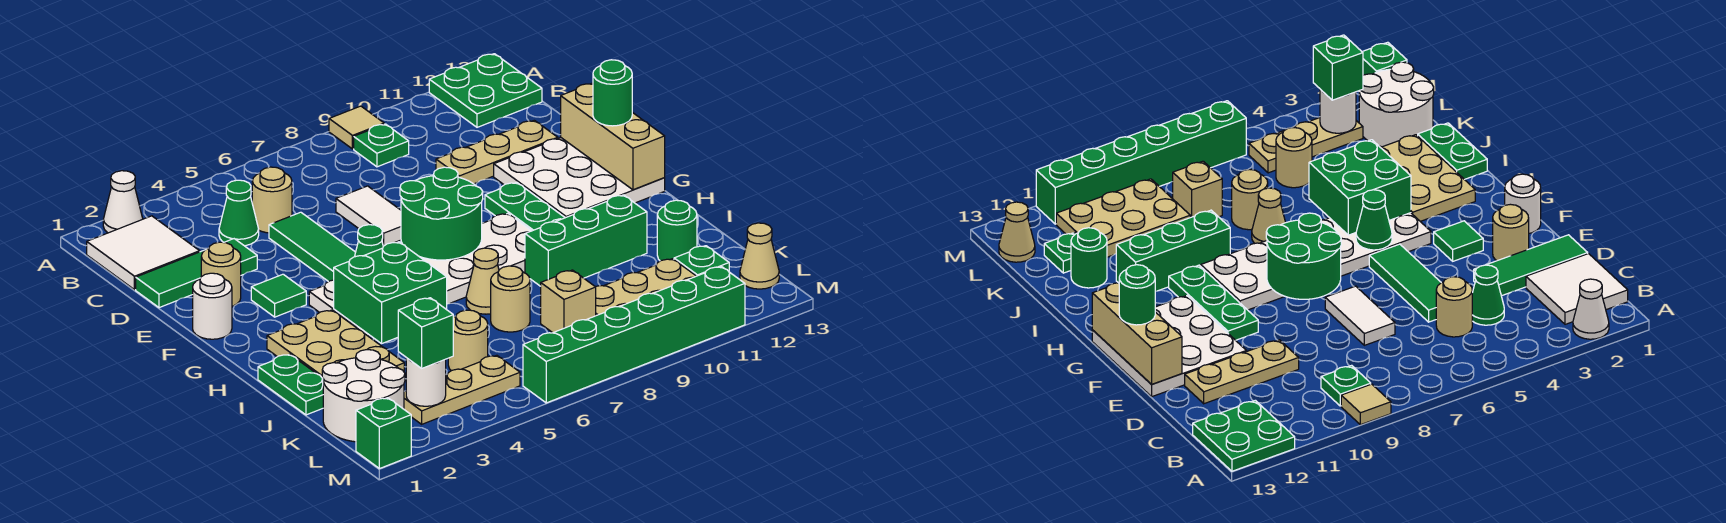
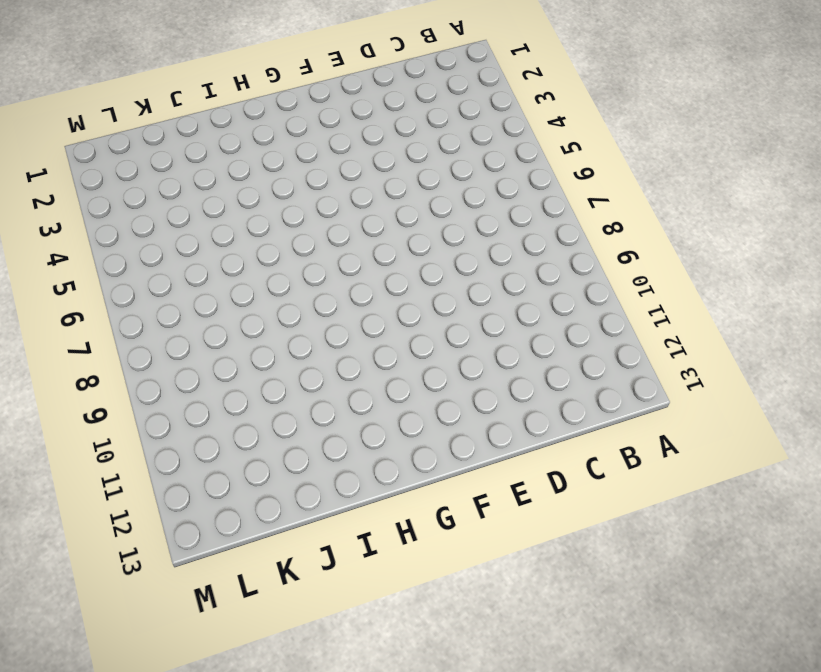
none -> white 1x1 cone [103,171,143,233]
none -> tan 1x1 tile [329,106,384,149]
none -> green 2x2 plate [429,54,542,127]
none -> white 2x2 tile [87,216,200,290]

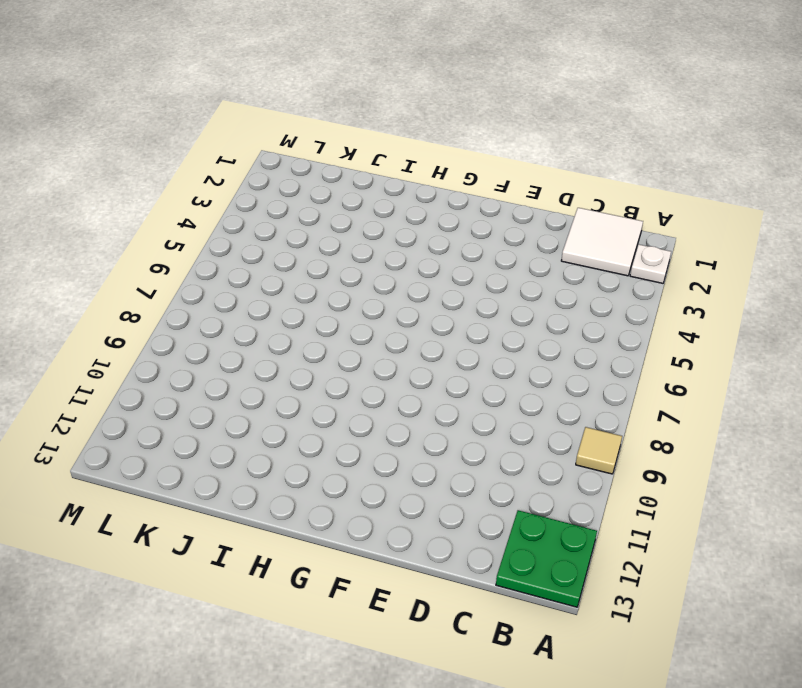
white 1x1 plate [630,244,671,283] -> white 1x1 cone [103,171,143,233]
none -> green 1x1 plate [354,124,409,167]
none -> green 1x1 cone [219,180,259,246]
none -> tan 1x1 round brick [252,167,292,233]
none -> green 1x3 tile [136,239,257,308]

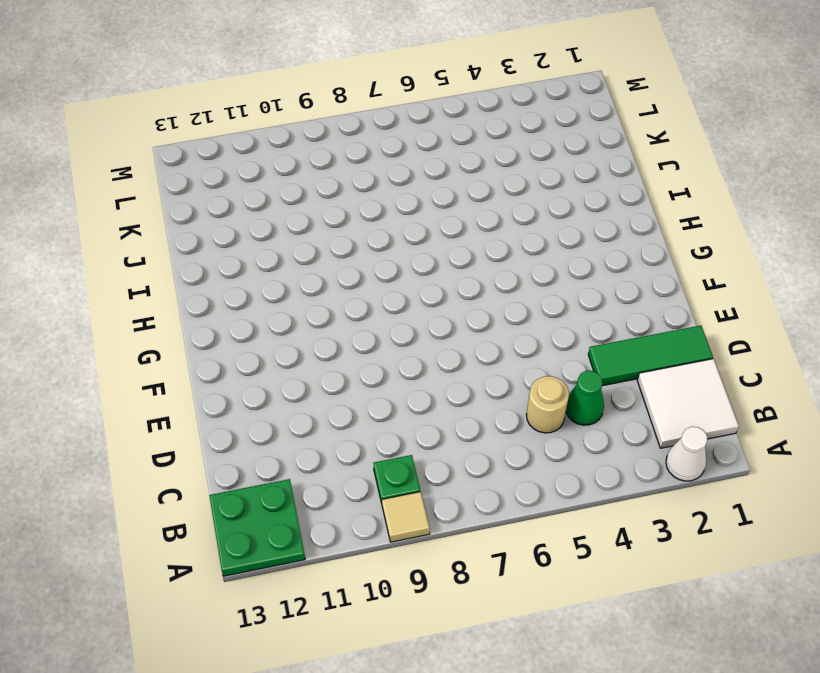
none -> green 1x3 tile [269,212,356,282]
none -> white 1x2 tile [336,186,401,246]
none -> tan 1x3 plate [436,120,558,184]
none -> tan 1x1 round brick [201,242,241,306]

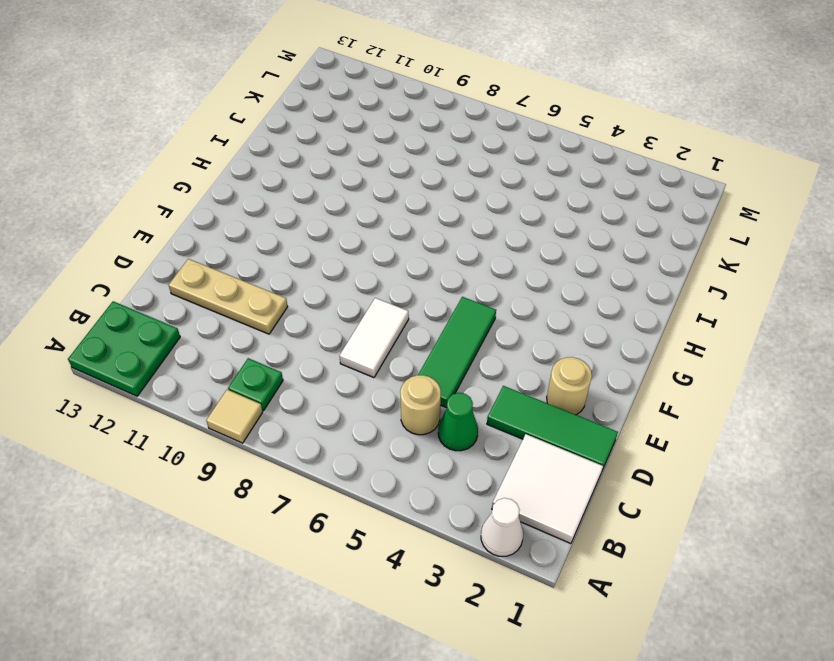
none -> white 3x3 plate [494,138,665,218]
none -> white 1x1 round brick [193,273,232,339]
none -> green 1x1 tile [251,274,306,317]
none -> green 1x3 plate [485,182,565,231]

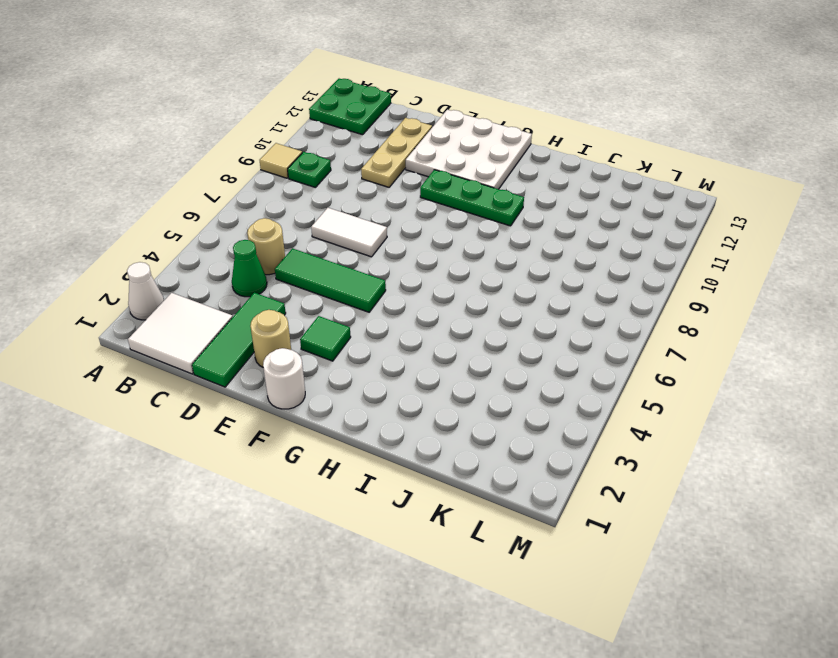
none -> white 2x6 plate [309,213,531,336]
none -> tan 2x3 plate [267,310,404,377]
none -> green 1x2 plate [258,354,323,415]
none -> tan 1x1 cone [466,248,499,314]

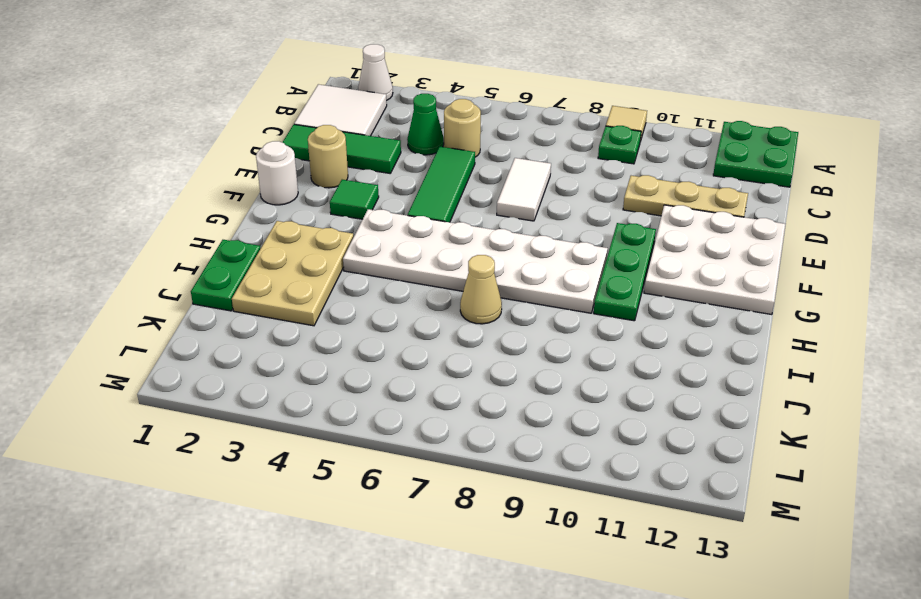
none -> green 1x3 brick [525,195,647,286]
none -> tan 1x1 round brick [491,266,530,332]
none -> green 1x1 round brick [657,200,697,261]
none -> white 2x2 round brick [322,350,405,442]

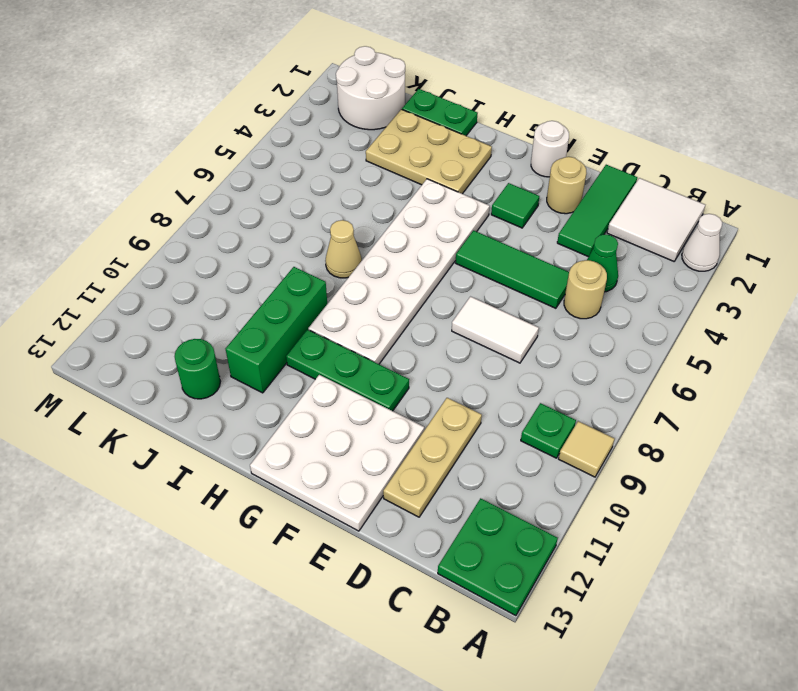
none -> tan 1x1 round brick [491,266,530,332]
none -> tan 1x1 round brick [448,310,488,371]
none -> tan 1x1 brick [541,270,596,333]
none -> tan 2x3 plate [596,259,696,316]

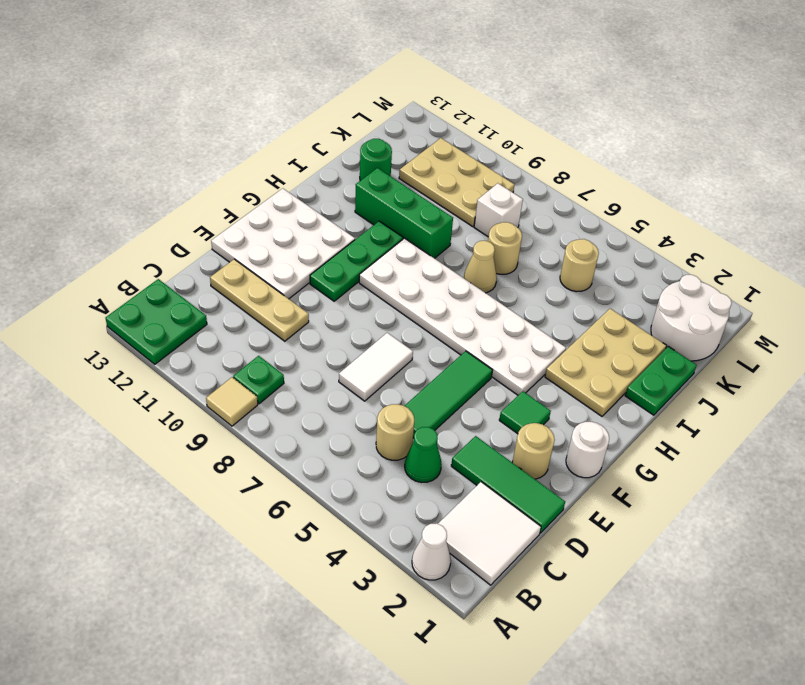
white 1x1 brick [474,183,523,237] -> tan 1x1 brick [541,270,596,333]
none -> green 1x1 plate [674,246,729,276]
none -> tan 1x3 plate [404,355,520,424]
none -> tan 1x1 cone [740,223,779,289]
none -> green 1x1 brick [356,398,411,469]

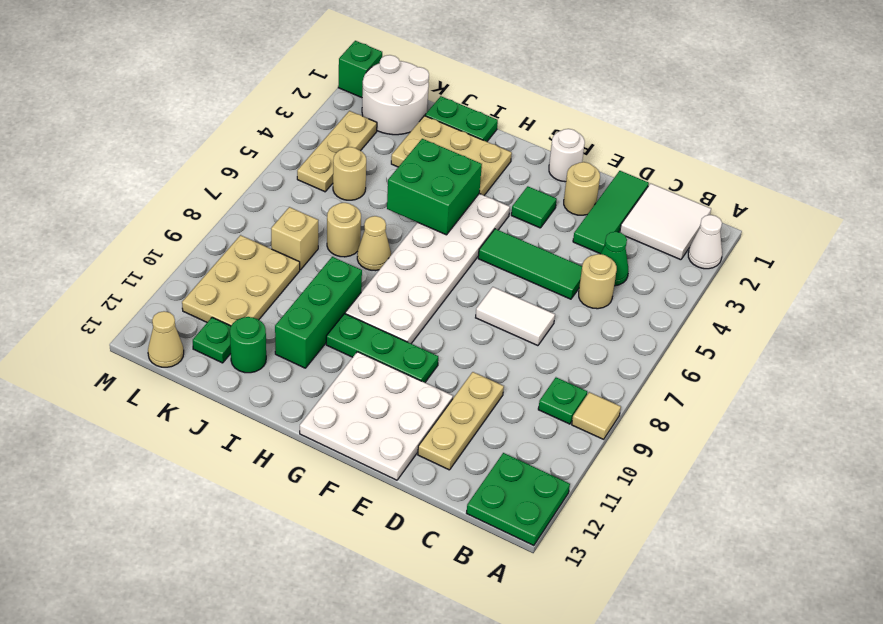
none -> green 1x6 brick [523,267,745,403]
none -> tan 1x3 brick [561,83,665,190]
none -> green 2x2 round brick [400,167,483,260]
none -> green 1x1 cone [355,225,383,257]

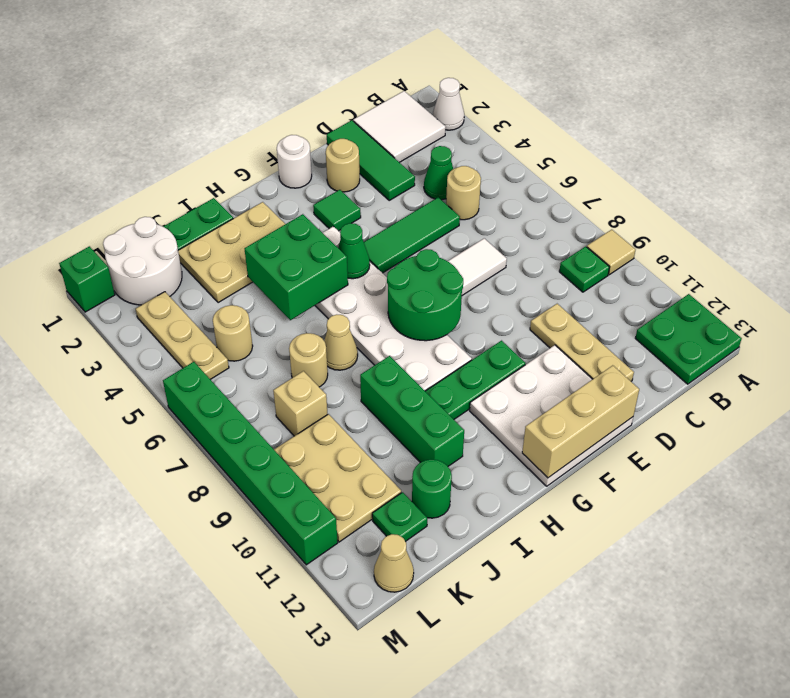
none -> white 1x1 round brick [406,358,446,406]
none -> green 1x1 round brick [593,60,632,126]
none -> green 1x1 brick [398,298,453,368]

